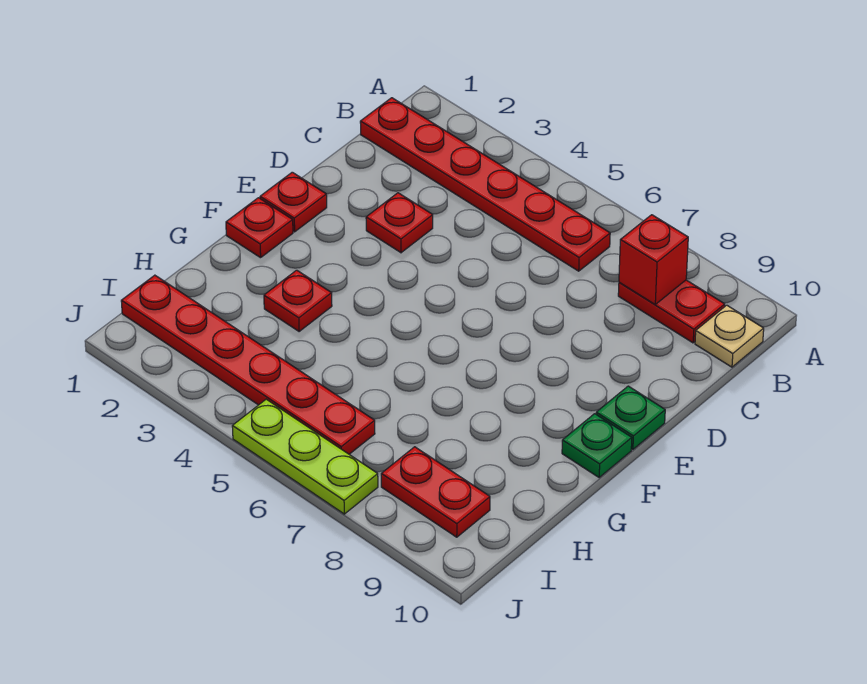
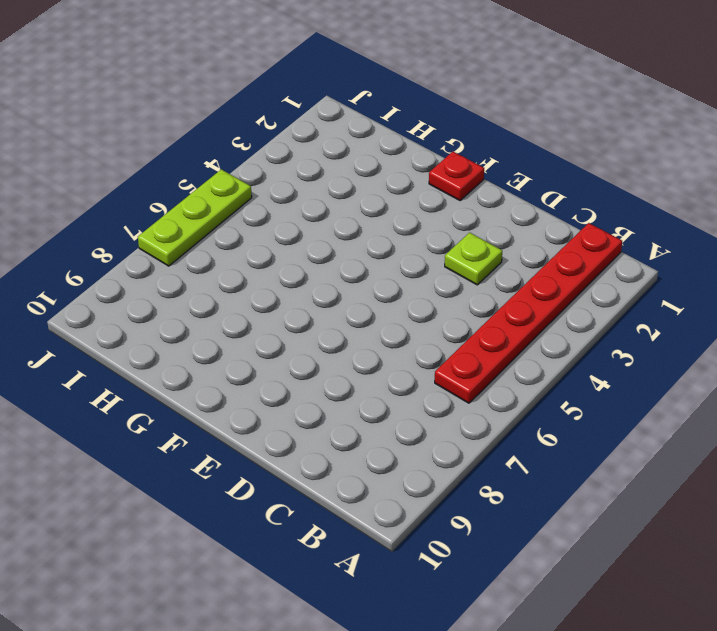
lime 1x1 plate [445,233,502,285] -> red 1x1 plate [366,193,433,253]
none -> red 1x2 plate [618,280,725,343]
none -> tan 1x1 plate [695,305,764,367]
none -> red 1x1 plate [260,172,327,232]

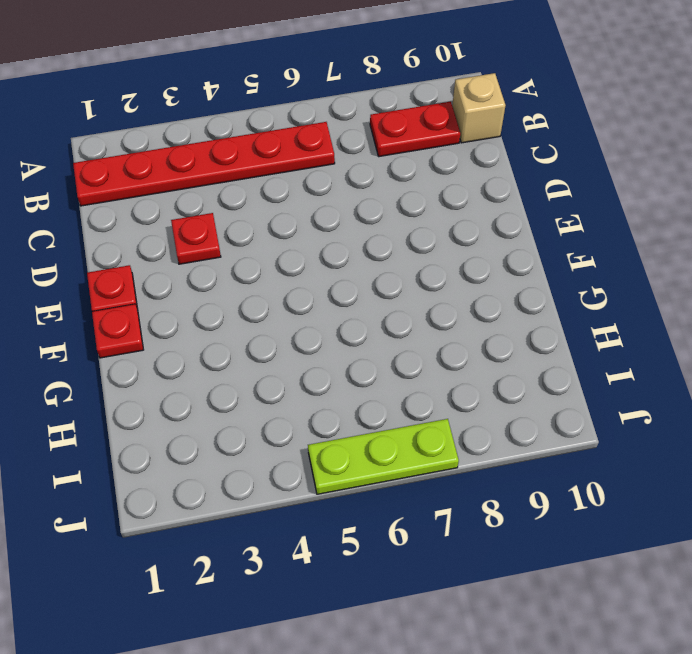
tan 1x1 brick [452,73,505,143] -> tan 1x1 plate [695,305,764,367]
none -> green 1x1 plate [596,386,665,450]
none -> green 1x1 plate [562,414,632,477]
none -> red 1x1 plate [264,270,332,331]

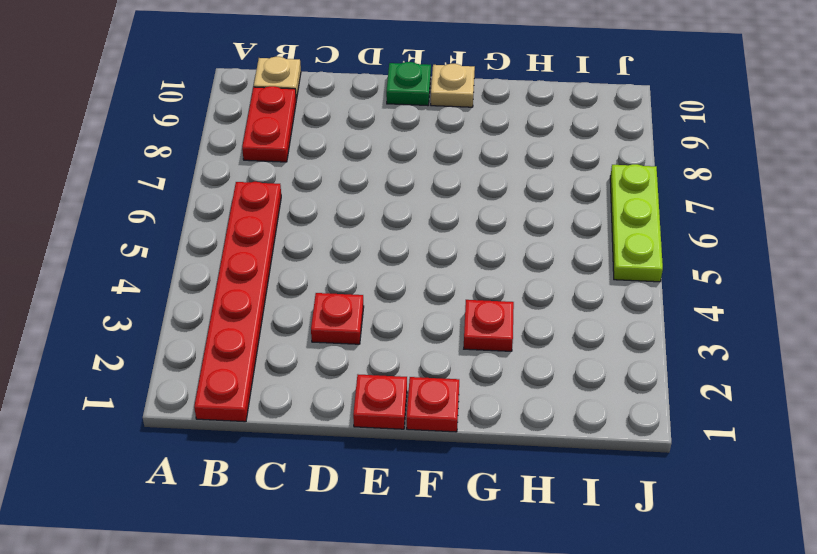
tan 1x1 plate [431,64,475,107] -> green 1x1 plate [562,414,632,477]
none -> red 1x6 plate [121,275,375,454]
none -> red 1x2 plate [381,447,490,537]
none -> red 1x1 brick [619,215,688,304]

